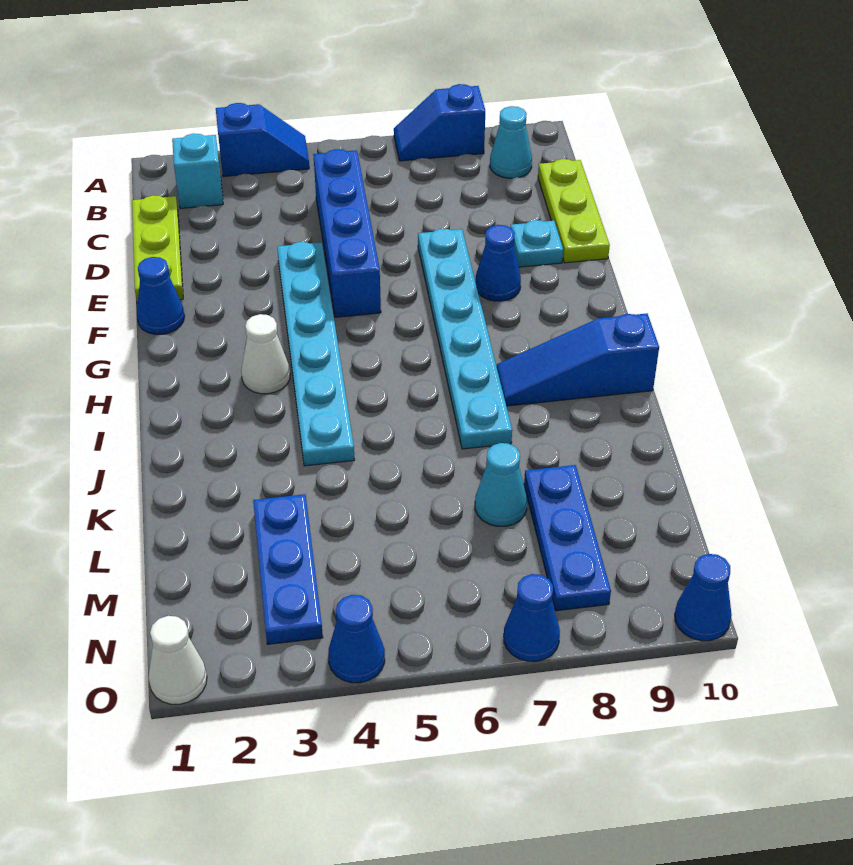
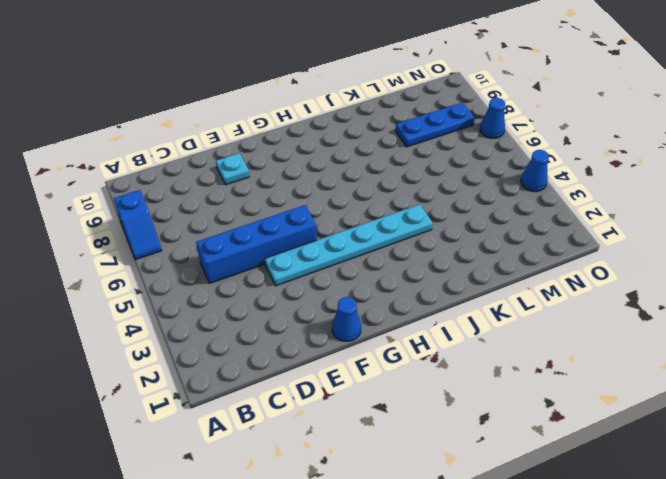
none -> blue 1x2 slope [216,103,309,177]
none -> cyan 1x1 brick [172,134,223,209]
none -> cyan 1x1 cone [490,106,532,178]

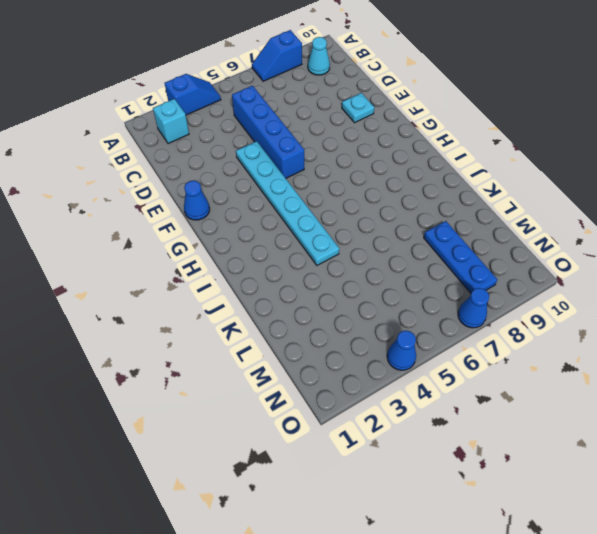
none -> lime 1x3 plate [132,195,183,304]
none -> lime 1x3 plate [538,159,610,263]
none -> cyan 1x6 plate [418,229,512,449]

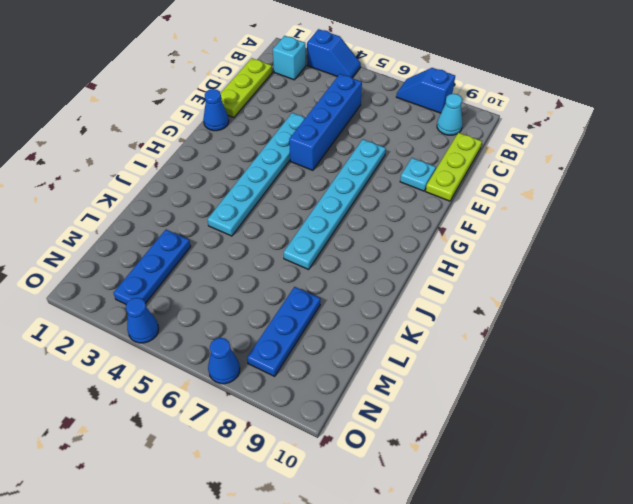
none -> blue 1x1 cone [475,225,521,301]
none -> white 1x1 cone [241,314,290,394]
none -> blue 1x3 slope [496,314,659,406]

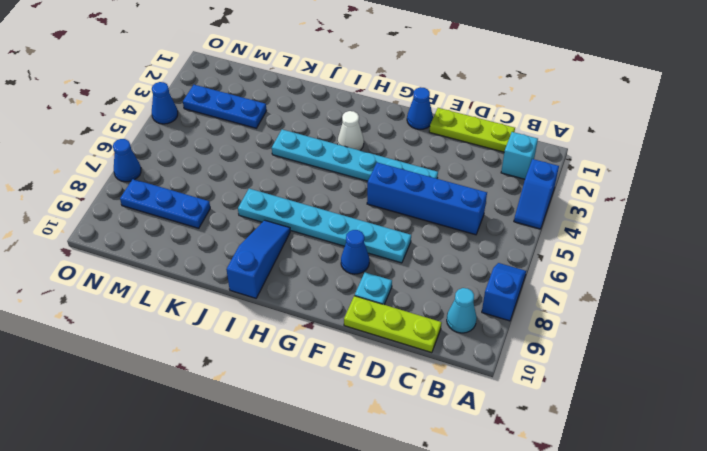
none -> cyan 1x1 cone [475,443,527,526]
none -> white 1x1 cone [148,616,207,704]
none -> blue 1x1 cone [675,554,732,641]

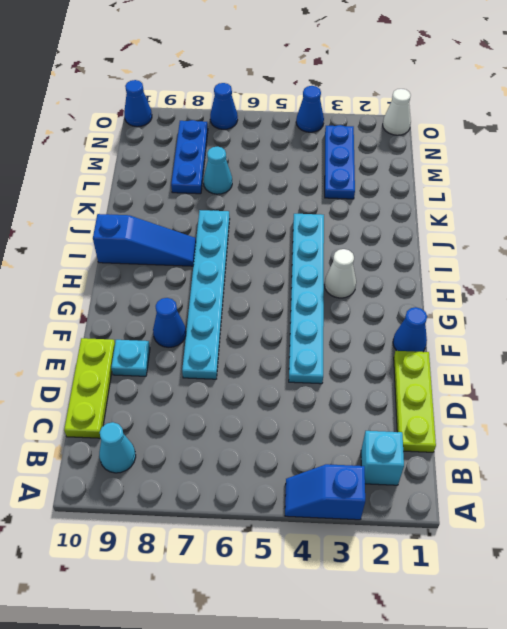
none -> blue 1x2 slope [394,84,485,161]
none -> blue 1x4 brick [313,149,381,317]

